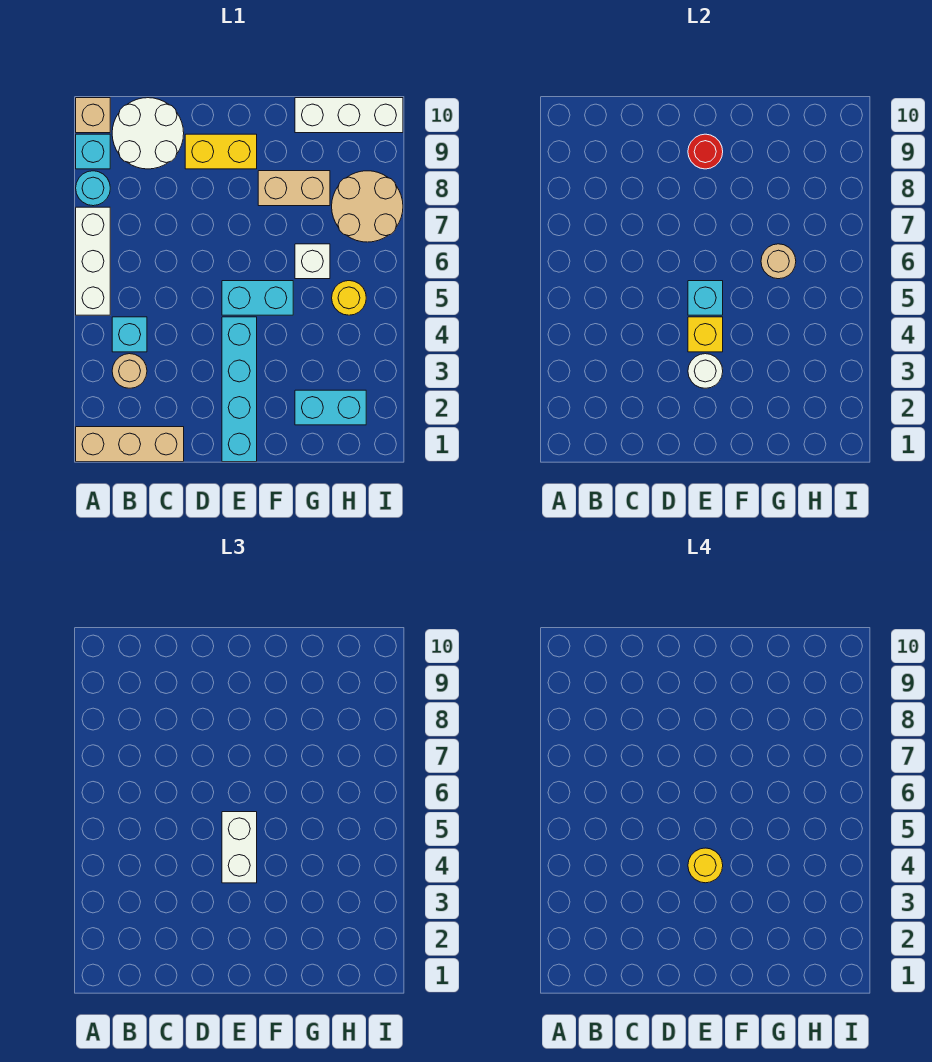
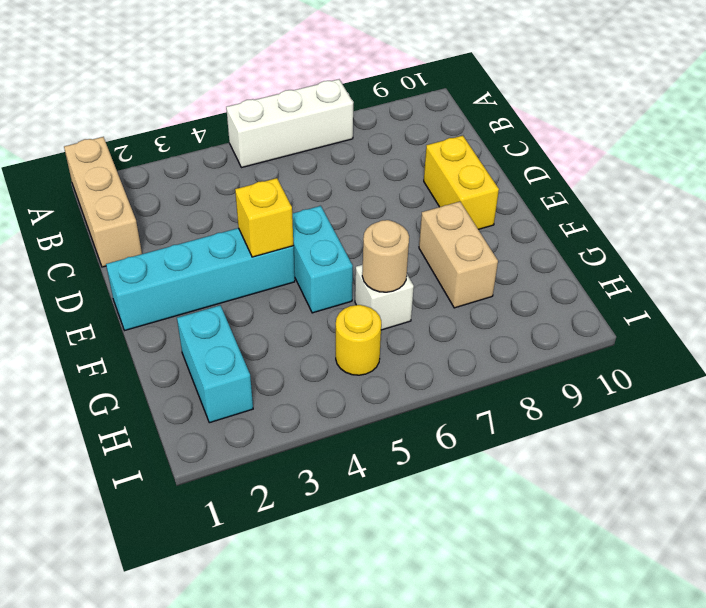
none -> cyan 1x1 round brick [76,171,110,206]
none -> cyan 1x1 brick [76,134,110,169]
none -> tan 1x1 brick [76,98,110,133]

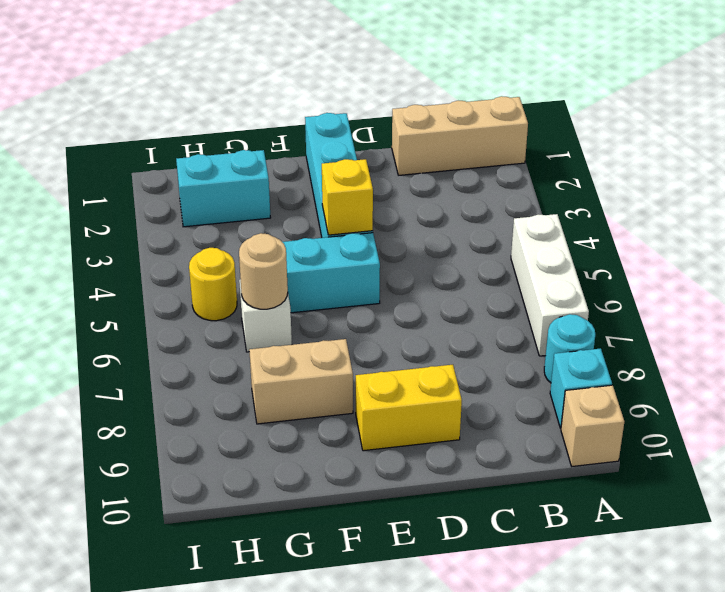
none -> tan 1x1 round brick [112,354,147,388]
none -> cyan 1x1 brick [112,317,147,352]
none -> white 2x2 round brick [112,98,184,169]

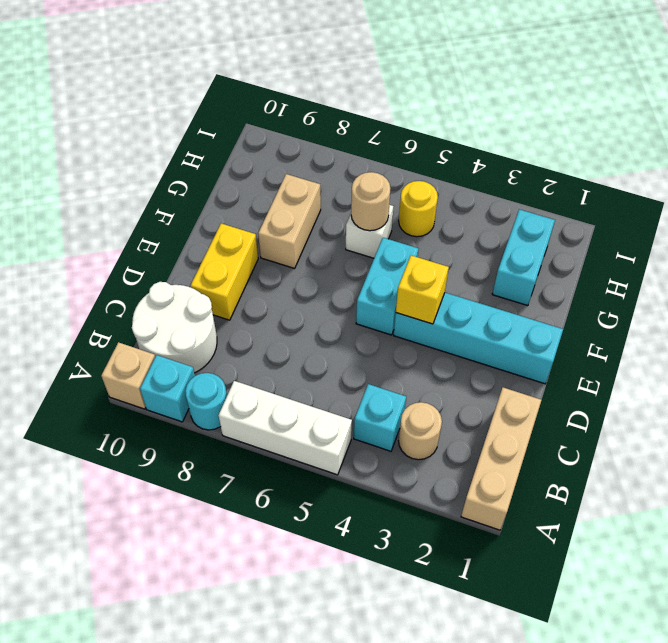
none -> white 1x3 brick [295,98,403,133]
none -> tan 2x2 round brick [332,171,403,242]
none -> white 1x1 round brick [688,354,723,388]

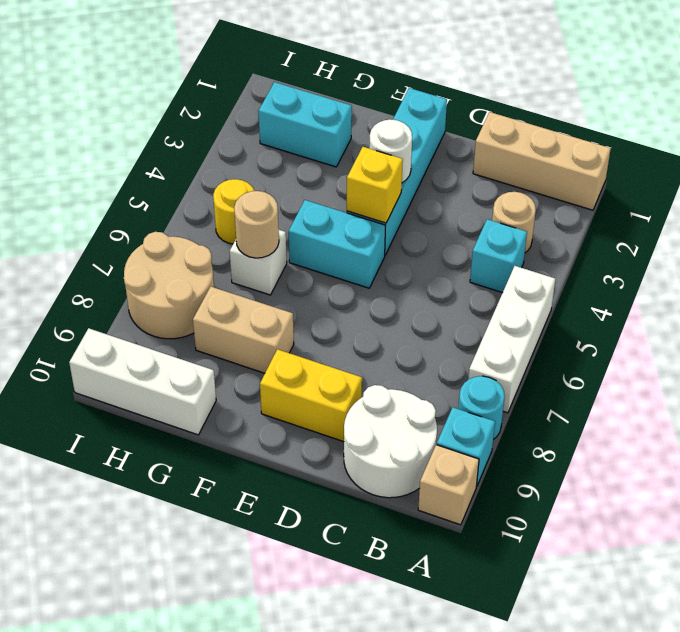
none -> cyan 1x1 brick [688,281,723,315]
none -> red 1x1 round brick [688,134,723,169]
none -> white 1x2 brick [222,812,257,883]

